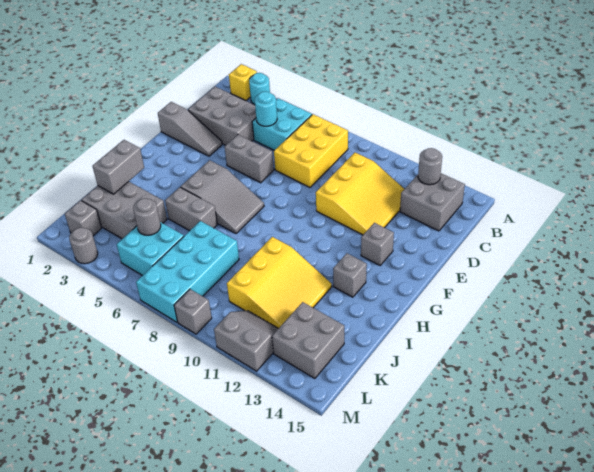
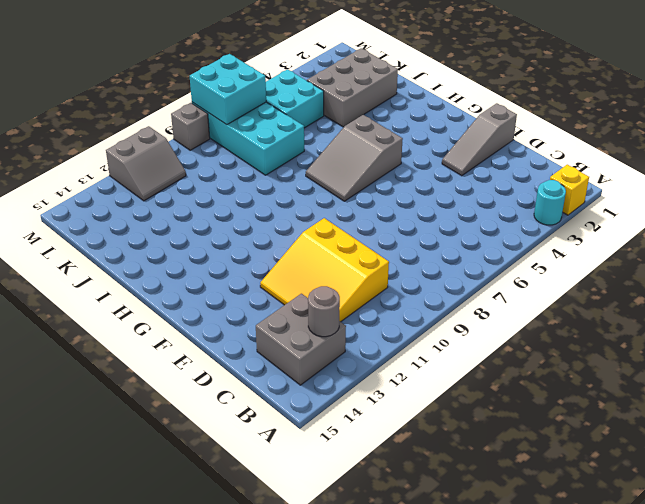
cyan 2x2 brick [190,54,266,125] -> cyan 2x2 brick moved to [252,98,312,150]
none -> yellow 2x3 brick [274,114,348,187]
none -> grey 2x3 brick [188,87,256,145]
none -> grey 1x2 brick [225,135,274,183]

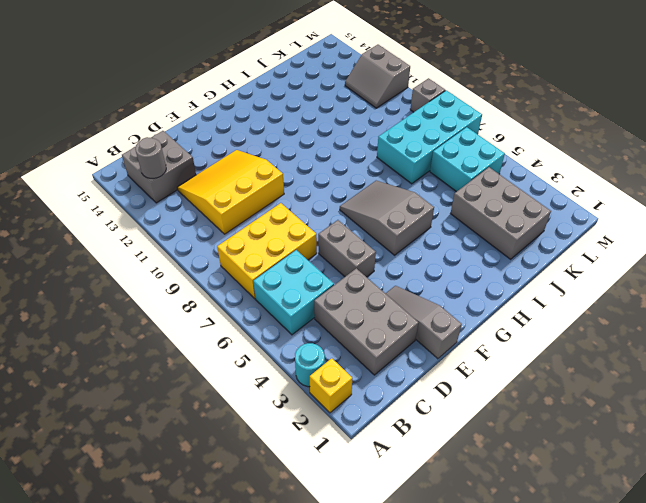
none -> grey 1x1 brick [361,223,394,265]
none -> grey 1x1 brick [333,253,367,297]
none -> grey 1x2 brick [165,187,217,231]

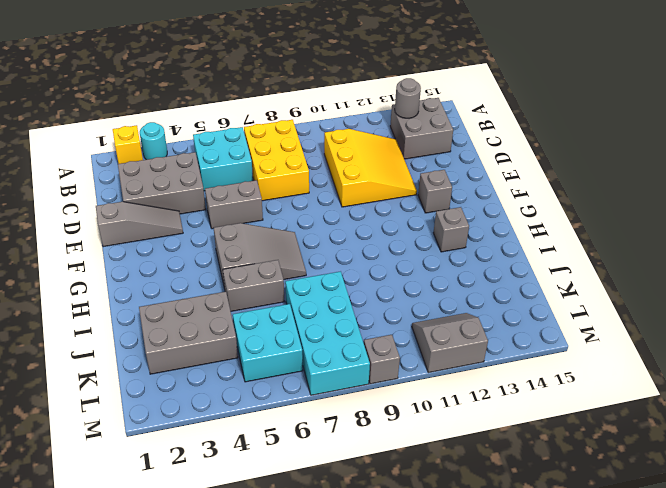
none -> yellow 3x3 slope [227,237,332,328]
none -> grey 2x2 brick [272,302,344,379]
none -> grey 1x1 brick [65,200,102,236]

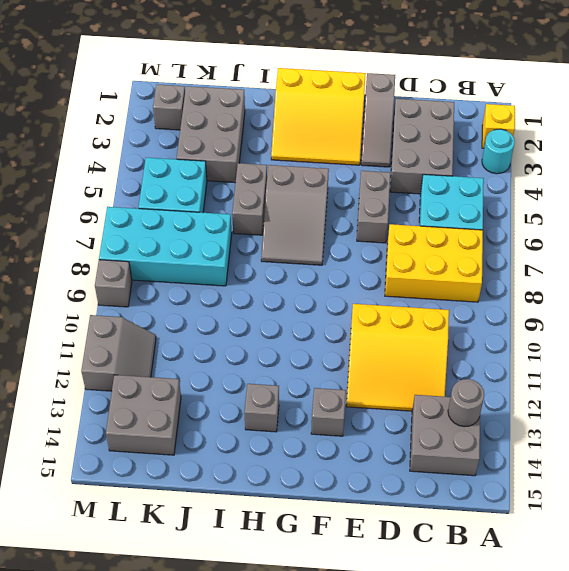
yellow 3x3 slope [271,68,366,165] -> yellow 3x3 slope moved to [227,237,332,328]
none -> grey 1x1 round brick [69,228,98,264]
none -> cyan 1x1 round brick [255,91,277,126]
none -> grey 1x2 brick [92,140,144,194]

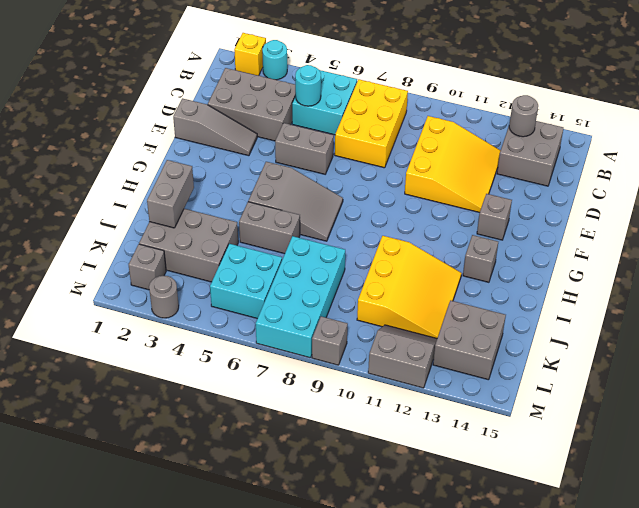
none -> grey 1x1 round brick [133,198,161,235]

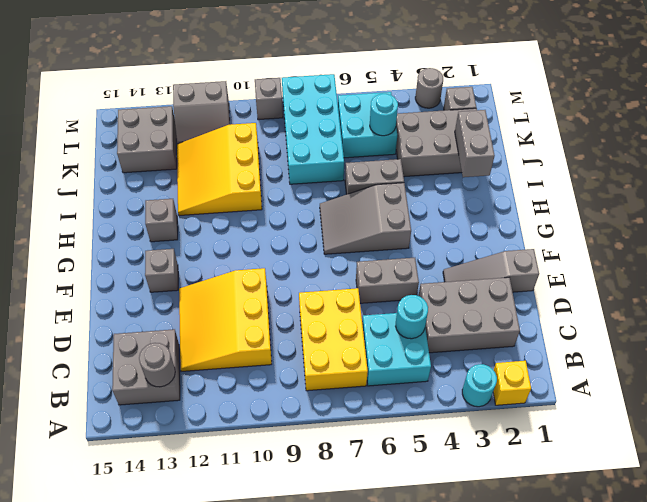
cyan 1x1 round brick [370,94,398,136] -> grey 1x1 round brick [133,198,161,235]

